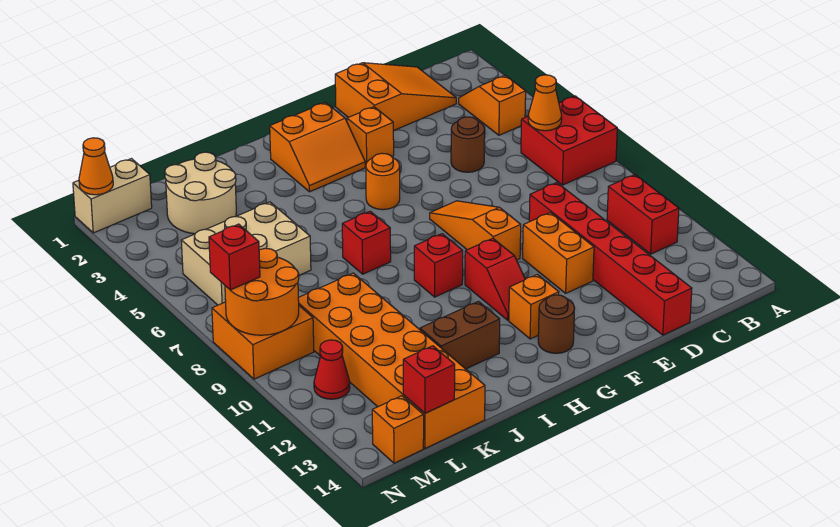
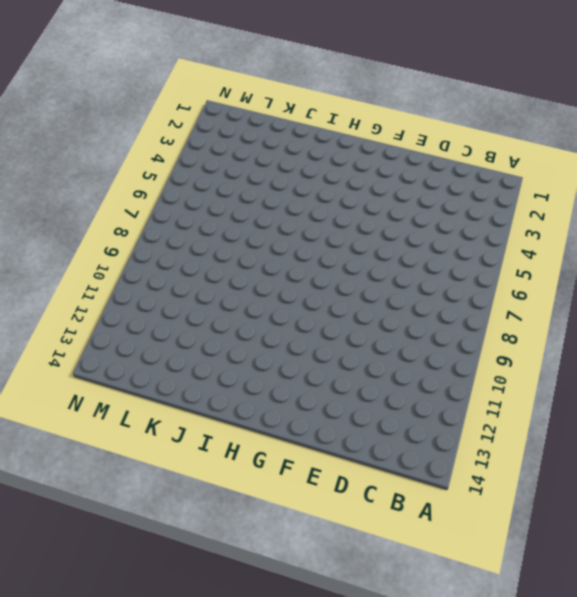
none -> red 2x2 brick [521,96,617,185]
none -> orange 1x2 slope [459,75,526,135]
none -> red 1x2 brick [607,175,679,254]

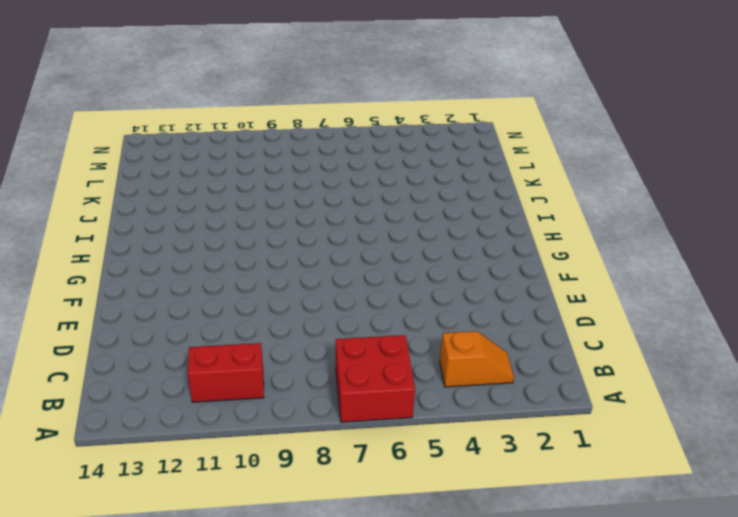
none -> orange 2x3 slope [335,63,456,131]
none -> brown 1x1 round brick [451,117,485,172]
none -> red 1x6 brick [529,183,692,335]

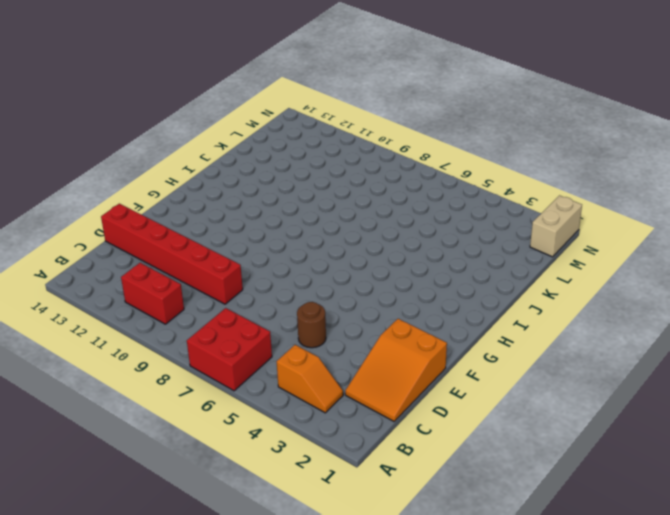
none -> orange 1x2 brick [523,213,594,293]
none -> orange 1x1 brick [347,107,394,166]
none -> orange 1x3 slope [430,201,521,260]

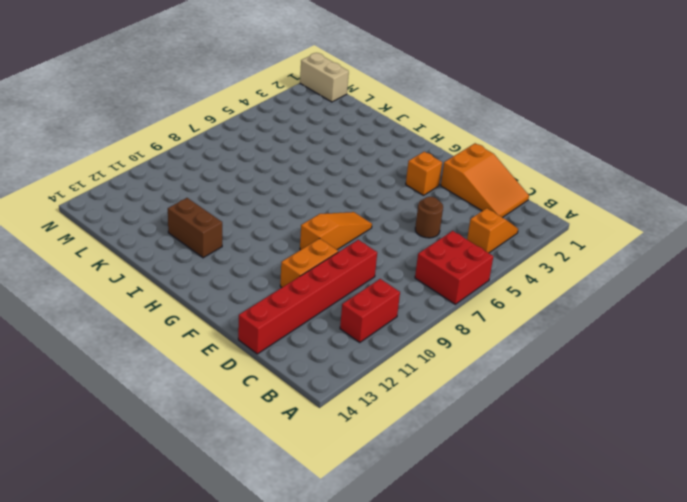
none -> orange 2x2 slope [270,103,365,192]
none -> orange 1x1 round brick [365,153,400,210]
none -> red 1x2 slope [465,238,525,320]

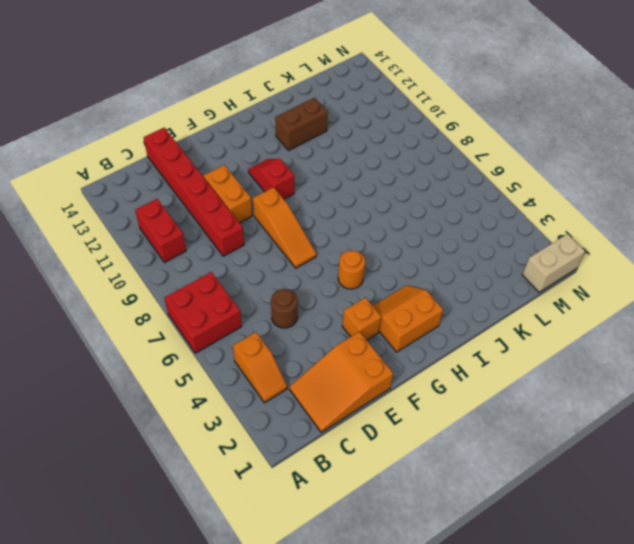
none -> orange 1x1 brick [509,274,559,339]
none -> brown 1x1 round brick [538,295,575,353]
none -> red 1x1 brick [414,234,463,297]

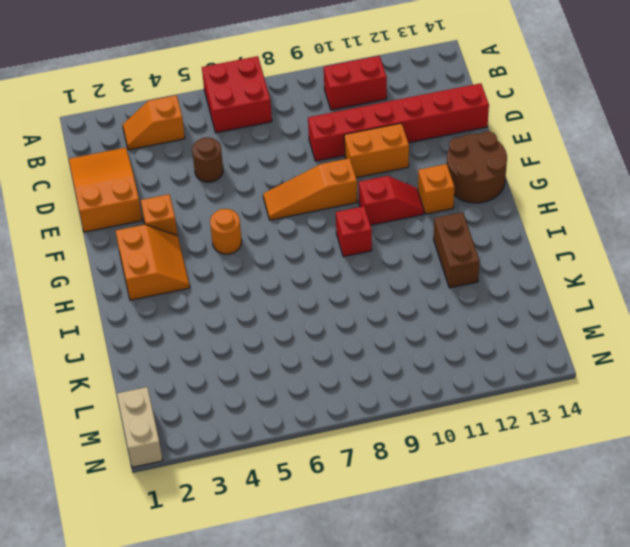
brown 2x2 round brick [447,132,507,203] -> brown 1x1 round brick [538,295,575,353]
none -> red 1x1 brick [342,211,391,274]
none -> tan 2x2 round brick [165,152,236,234]
none -> tan 2x3 brick [181,202,311,305]

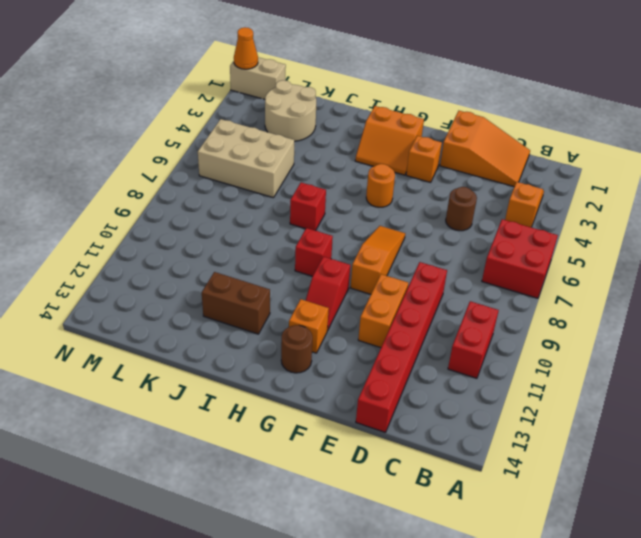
none -> orange 2x6 brick [298,273,485,448]
none -> orange 2x2 brick [212,302,314,379]
none -> red 1x1 cone [314,340,350,399]

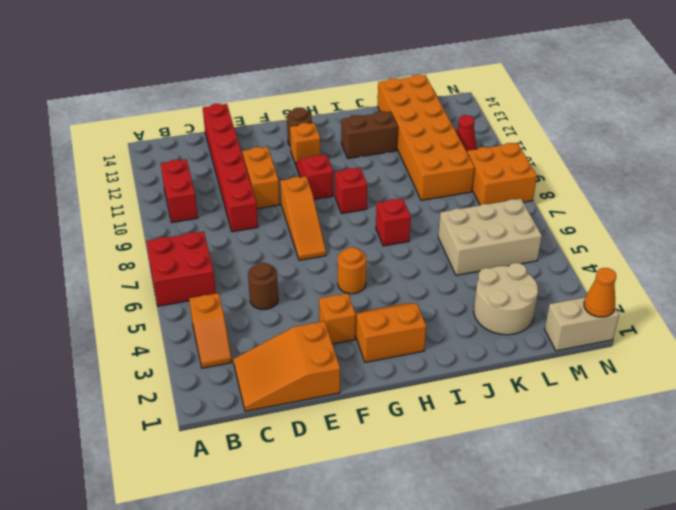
none -> orange 1x1 brick [372,396,424,463]
none -> orange 1x1 cone [528,75,562,131]
none -> red 1x1 brick [403,346,455,413]

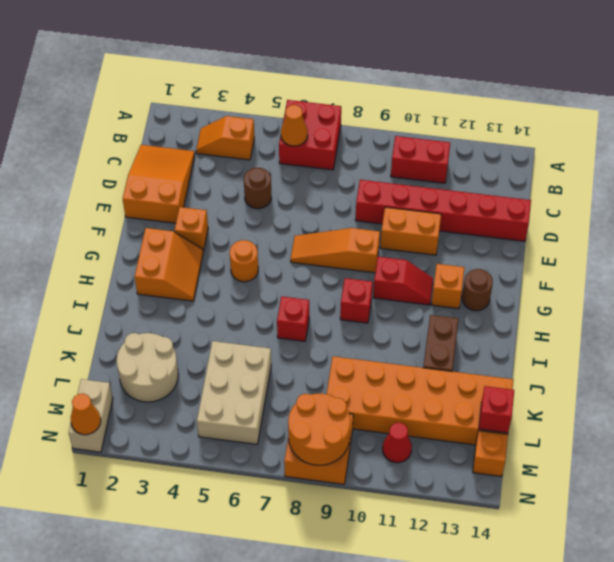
none -> red 1x1 brick [209,224,260,290]

